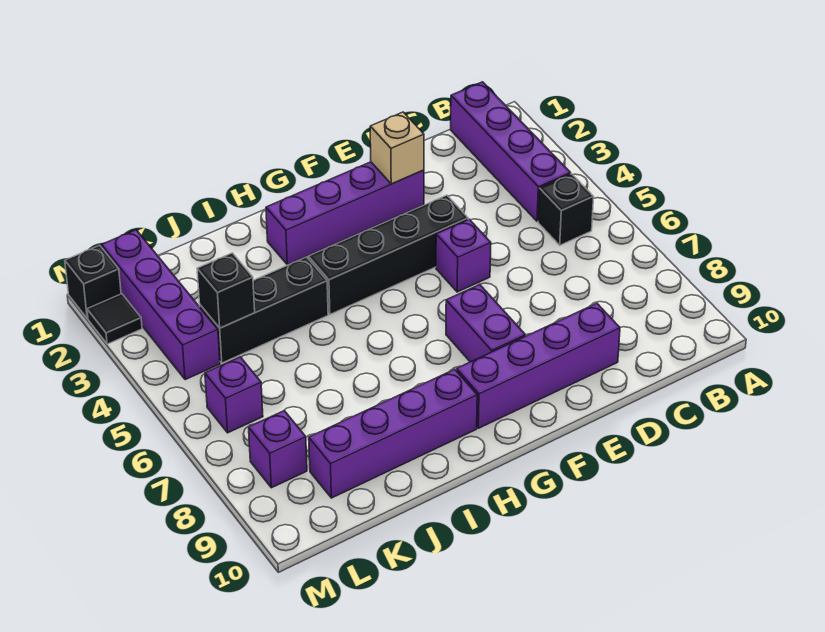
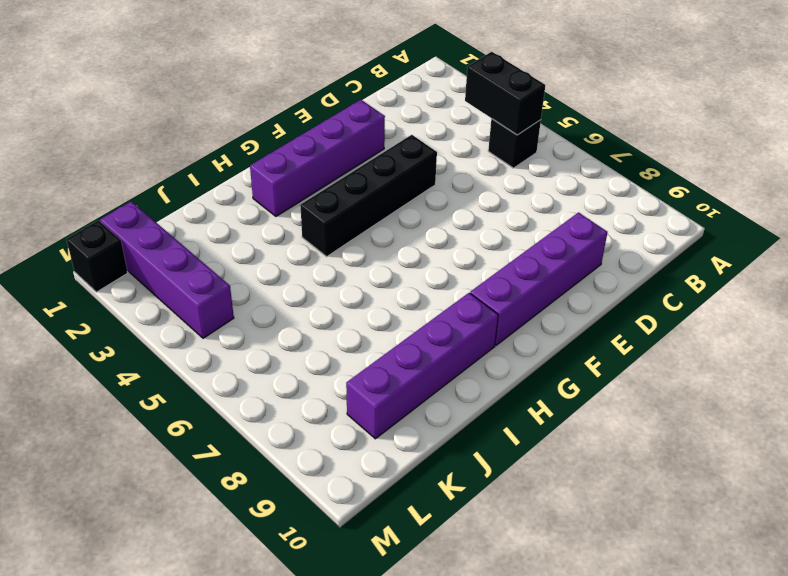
black 1x2 brick [465,52,545,135] -> none
none -> purple 1x4 brick [451,82,570,221]
none -> purple 1x1 brick [436,219,491,292]
none -> purple 1x2 brick [446,285,525,362]

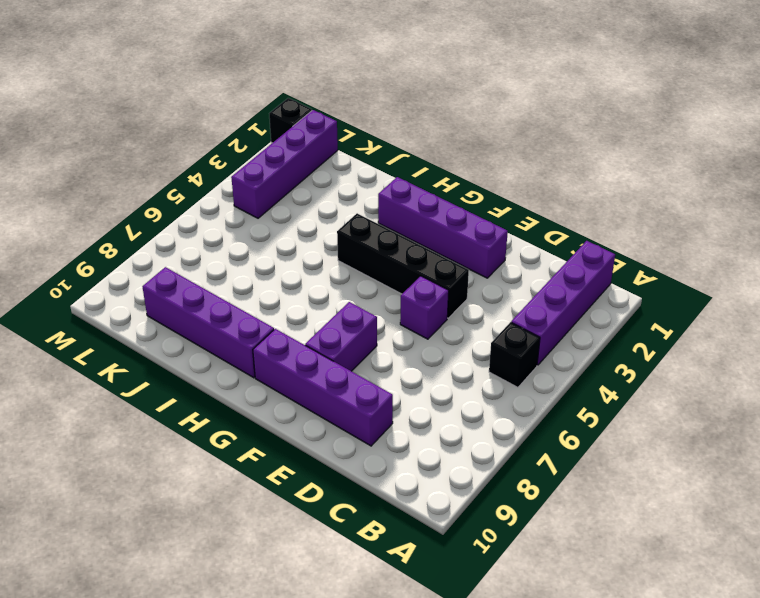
none -> black 1x3 brick [200,257,328,363]
none -> purple 1x1 brick [205,357,263,433]
none -> purple 1x1 brick [249,411,307,488]

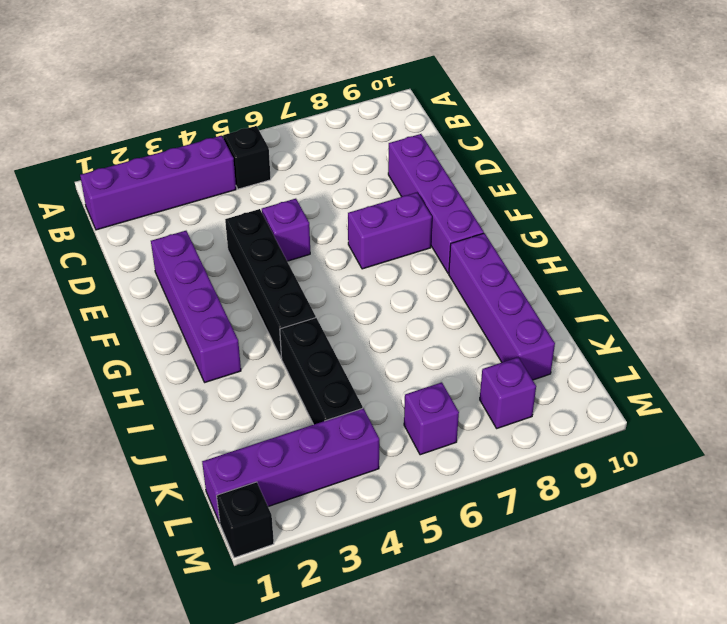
none -> black 1x1 tile [87,294,142,344]
none -> tan 1x1 brick [370,112,424,184]
none -> black 1x1 brick [197,253,255,328]

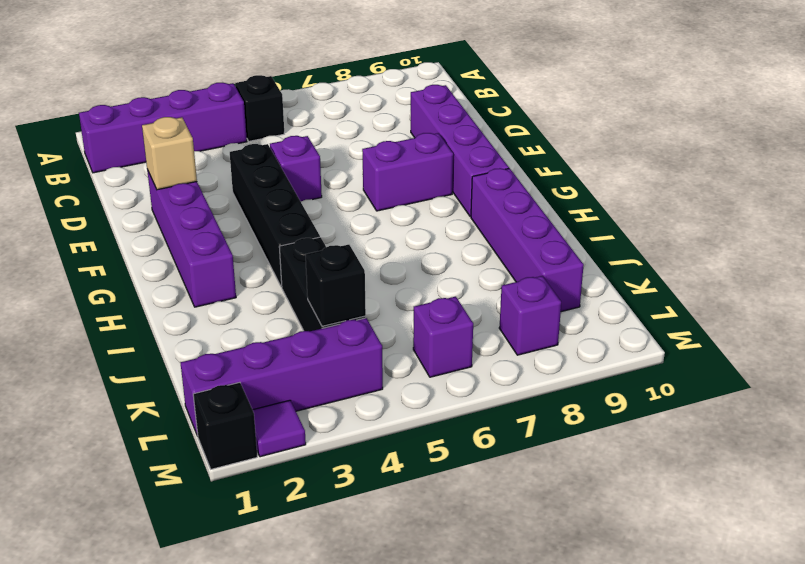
purple 1x1 tile [253,400,306,457] -> black 1x1 tile [87,294,142,344]

